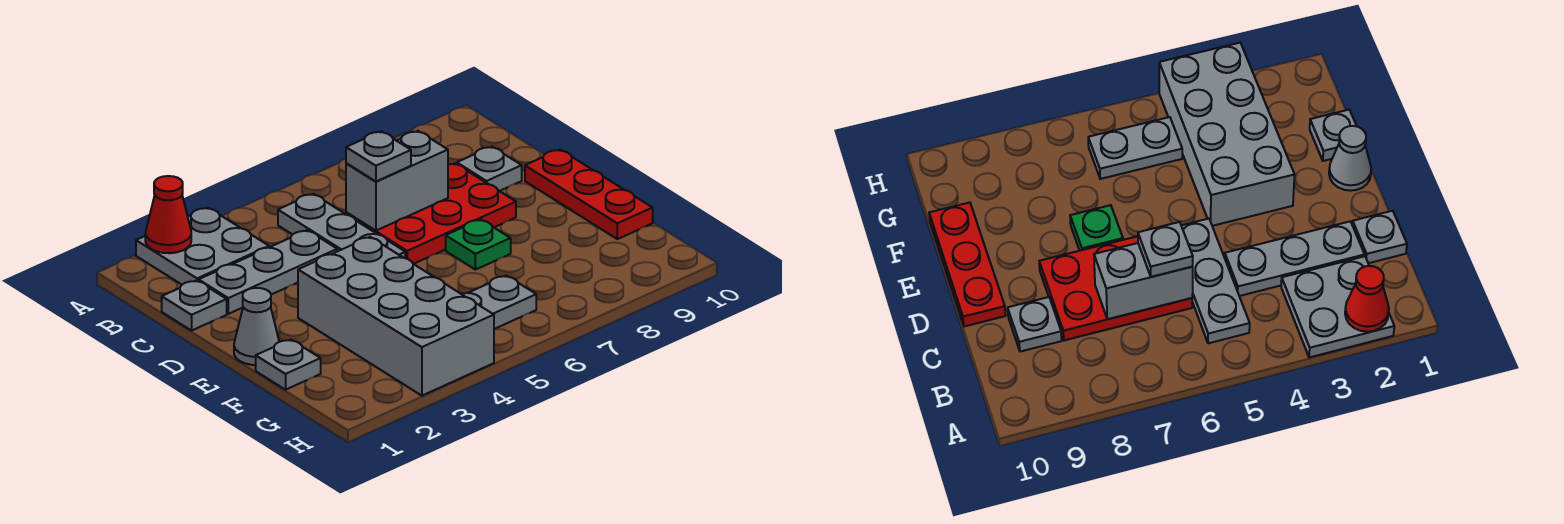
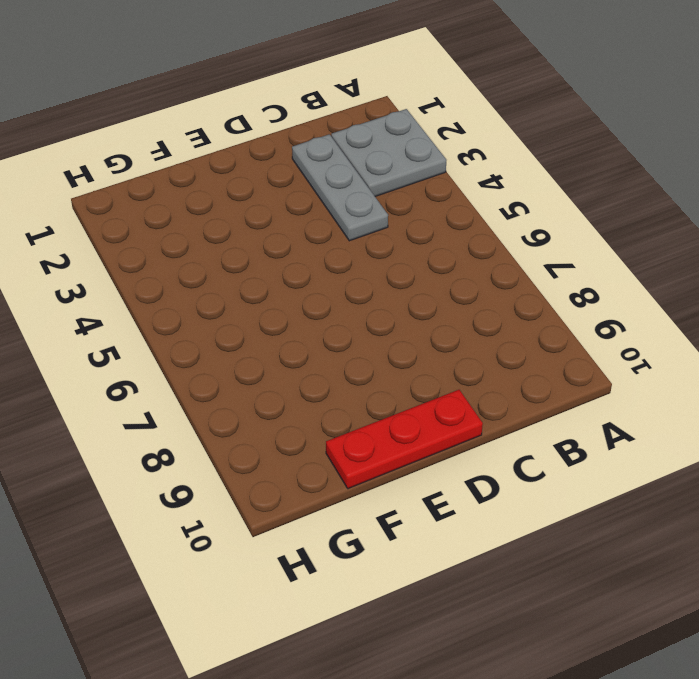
none -> grey 1x3 plate [278,194,405,258]
none -> grey 1x1 plate [162,280,227,331]
none -> red 2x3 plate [346,163,516,264]

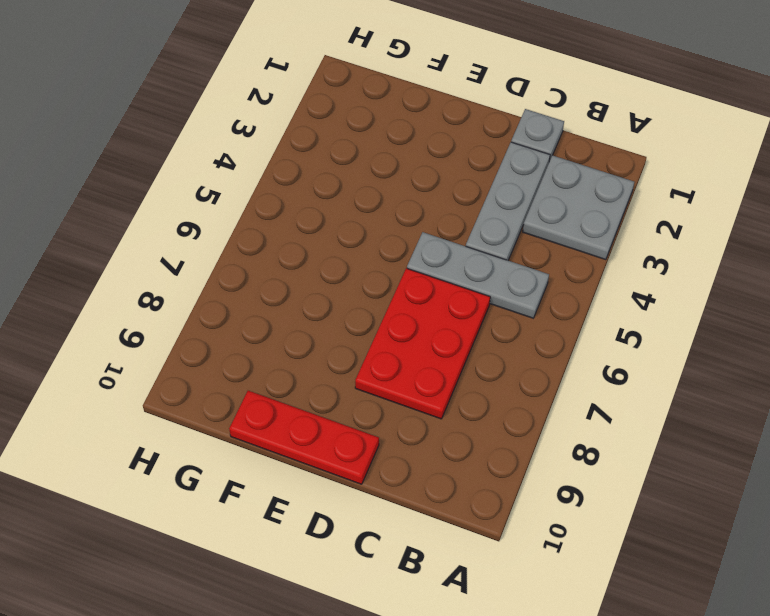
none -> grey 1x1 plate [457,147,522,191]
none -> grey 1x1 cone [234,288,279,365]
none -> grey 2x4 brick [298,237,494,396]

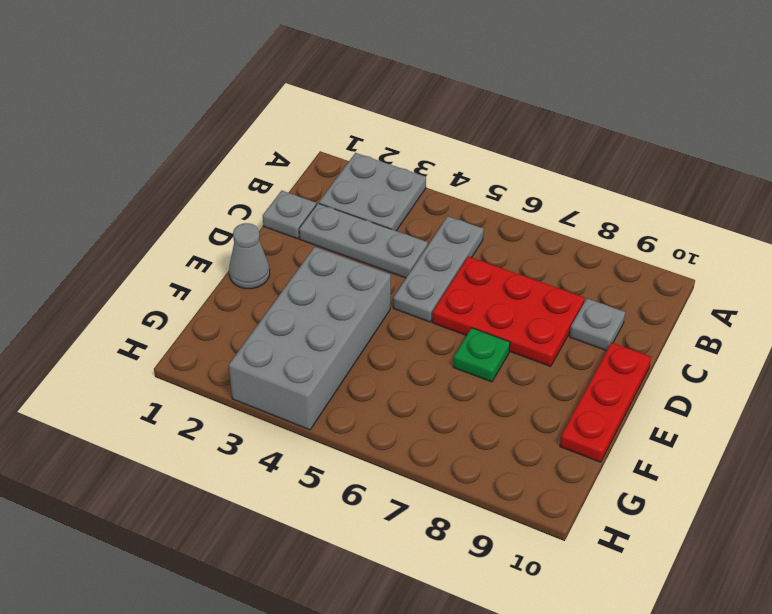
none -> grey 1x1 plate [256,339,321,390]
none -> grey 1x2 plate [462,276,536,329]
none -> red 1x1 cone [145,176,191,253]

